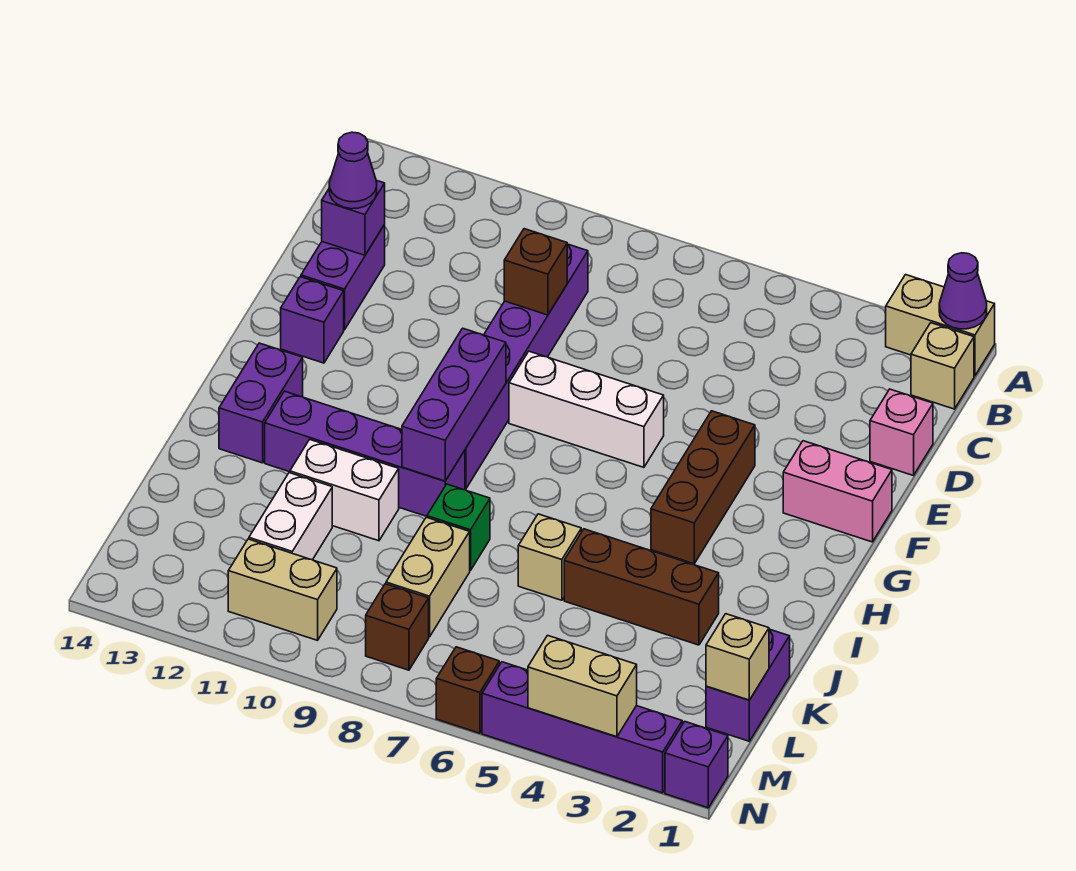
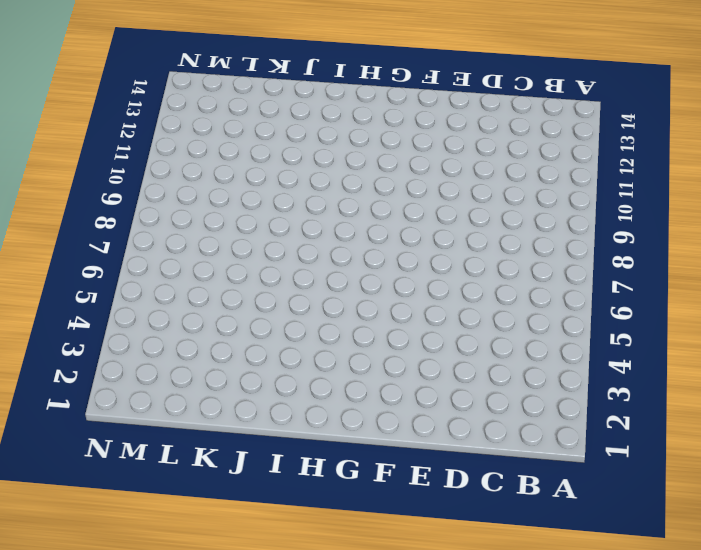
none -> tan 1x2 brick [886,275,995,376]
none -> tan 1x1 brick [911,323,974,409]
none -> purple 1x6 brick [465,244,588,489]
none -> pink 1x1 brick [870,389,933,476]

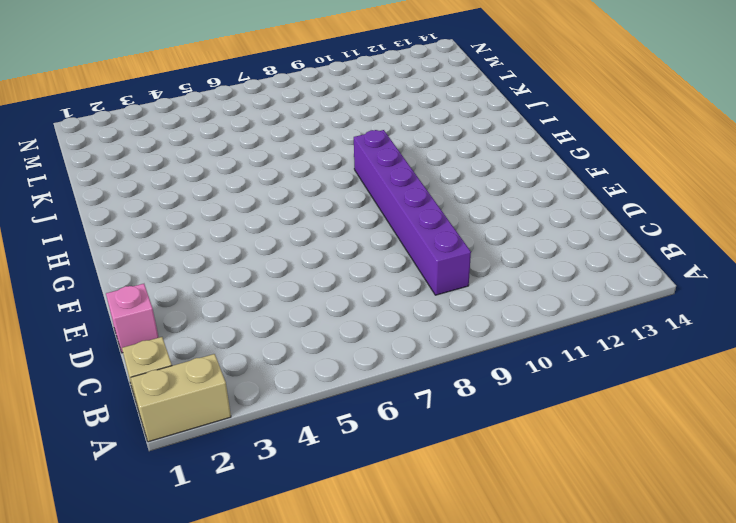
none -> purple 1x2 brick [301,225,385,330]
none -> pink 1x2 brick [783,441,892,542]
none -> brown 1x3 brick [651,411,755,564]
none -> white 1x3 brick [509,351,664,467]

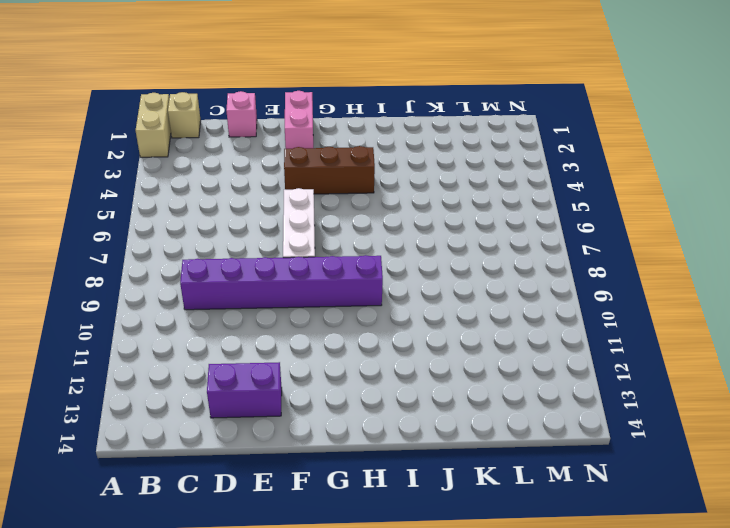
none -> purple 1x1 brick [281,277,344,363]
none -> purple 1x2 brick [219,343,303,463]
none -> purple 1x4 brick [265,391,465,516]
none -> brown 1x3 brick [564,529,719,645]

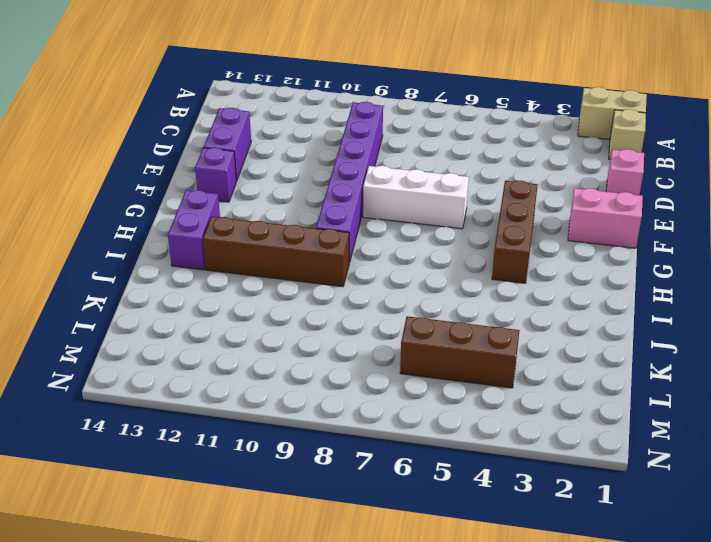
brown 1x4 brick [203,217,349,286] -> purple 1x4 brick [265,391,465,516]
brown 1x3 brick [400,316,520,388] -> brown 1x3 brick moved to [564,529,719,645]
none -> tan 1x1 brick [518,514,581,600]
none -> green 1x1 brick [427,484,490,571]
none -> white 1x2 brick [290,439,399,541]
none -> purple 1x2 brick [706,629,790,741]

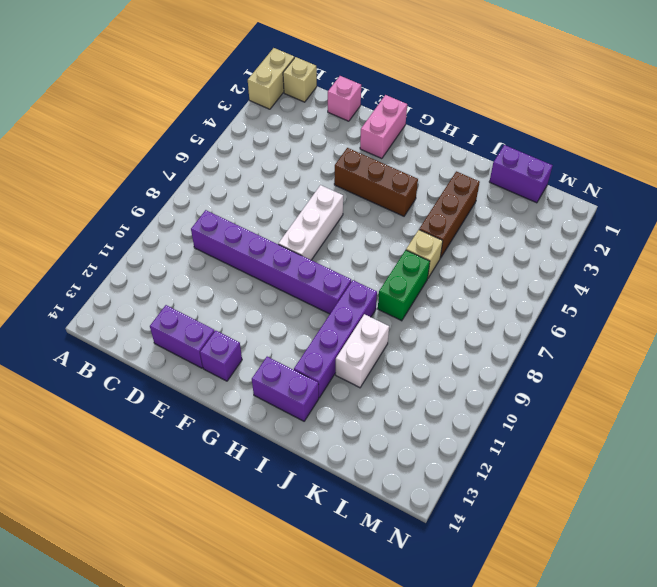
green 1x2 brick [378,250,430,321] -> green 1x1 brick [427,484,490,571]
none -> tan 1x2 brick [386,517,470,637]
none -> white 1x2 brick [249,473,332,560]
none -> brown 1x1 brick [366,584,429,670]
none -> tan 1x2 brick [228,539,337,640]

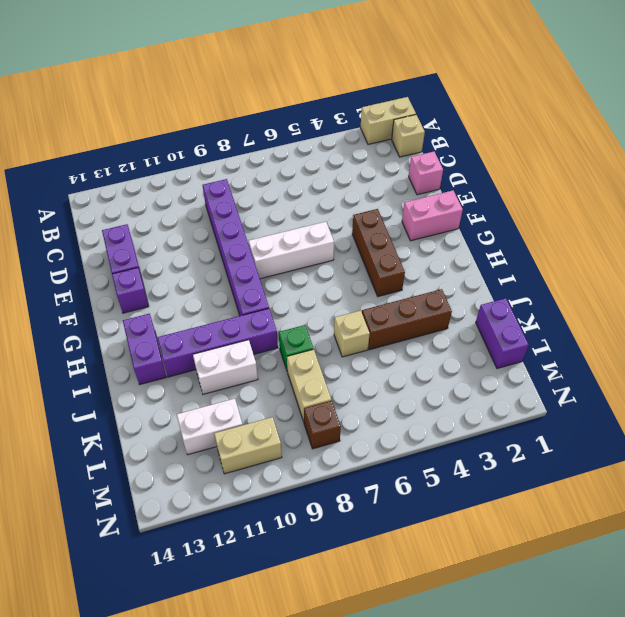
white 1x2 brick [177,399,242,455] -> white 1x2 brick turned to [249,473,332,560]
none -> purple 1x1 brick [665,721,728,808]
none -> purple 1x4 brick [482,662,682,793]
none -> brown 1x1 brick [436,647,499,733]
none -> purple 1x1 cone [939,253,987,329]

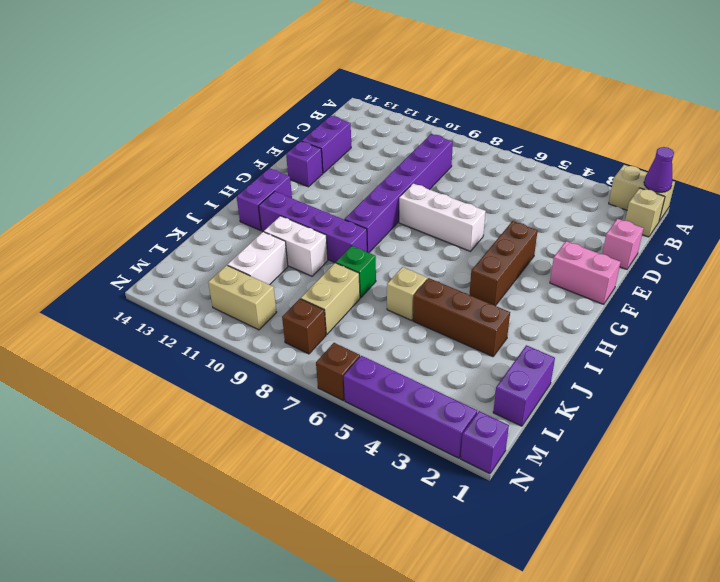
none -> brown 1x1 brick [504,229,567,315]
none -> purple 1x1 brick [322,180,385,255]
none -> purple 1x3 brick [402,328,506,481]
none -> tan 1x1 brick [706,614,769,700]

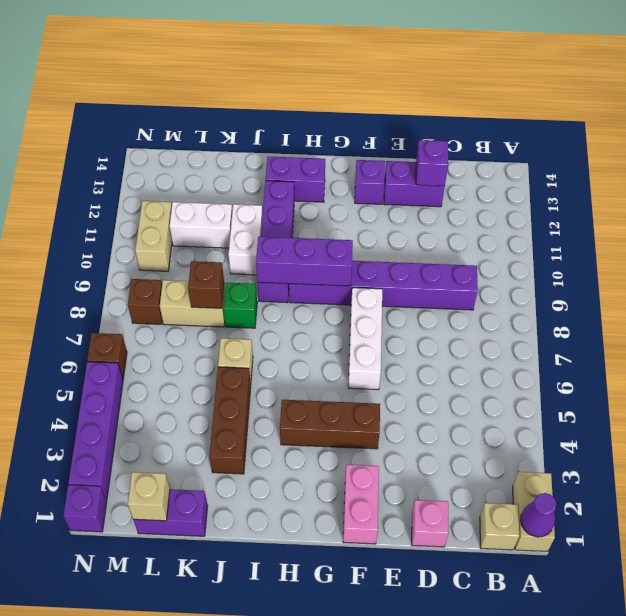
brown 1x1 brick [188,261,224,308] -> brown 1x1 brick moved to [504,229,567,315]
none -> tan 1x2 brick [528,635,637,737]
none -> purple 1x1 cone [329,132,377,209]

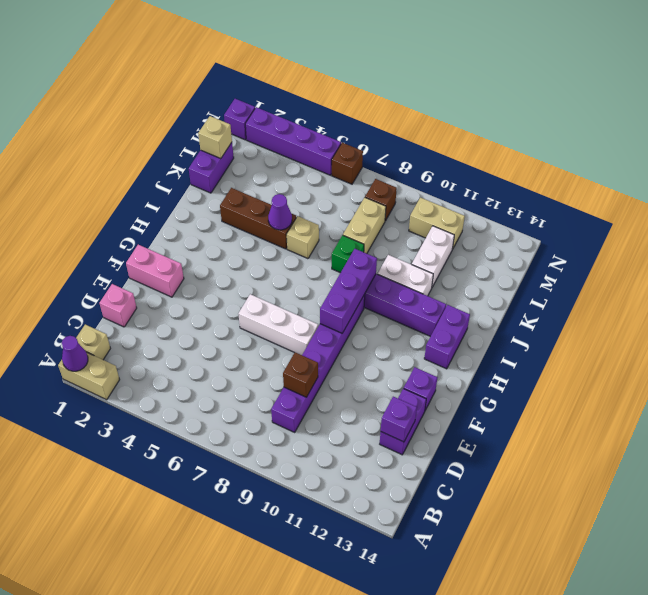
purple 1x1 cone [268,194,292,230] -> purple 1x1 cone moved to [329,132,377,209]
none -> brown 1x3 brick [651,411,755,564]
none -> tan 1x2 brick [528,635,637,737]

